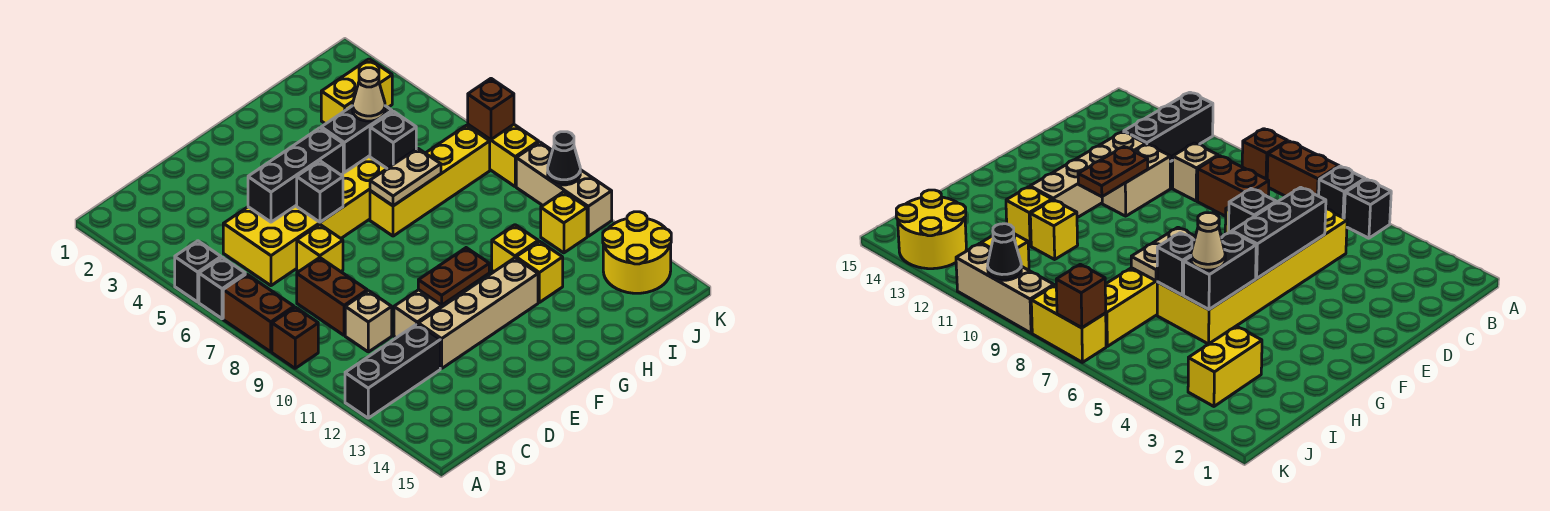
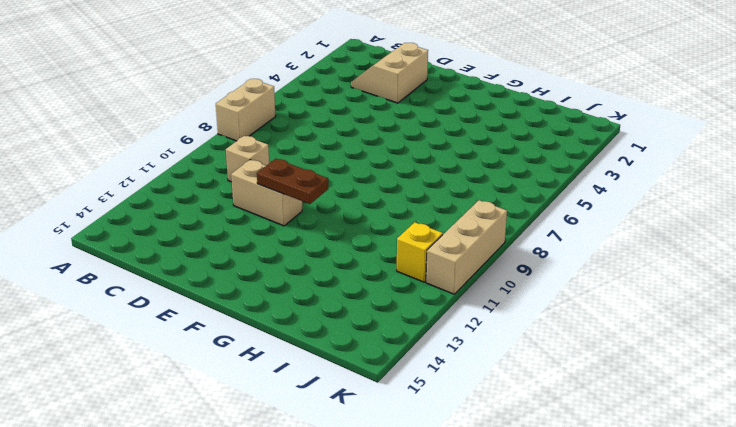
tan 1x2 brick [216,79,276,141] -> brown 1x2 brick [223,274,294,352]
tan 2x2 slope [351,43,428,103] -> none
none -> black 1x1 brick [175,241,221,302]
none -> black 1x1 brick [199,257,245,319]
none -> brown 1x1 brick [272,307,318,368]

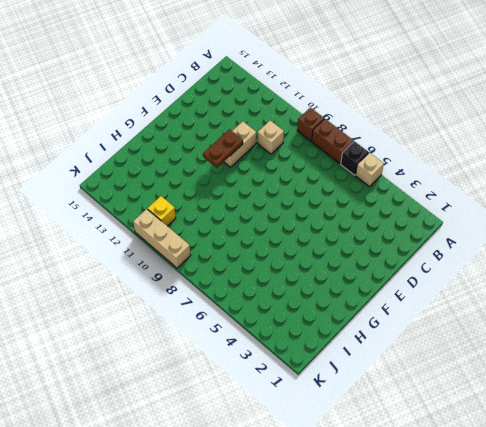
tan 1x1 brick [355,153,384,187] -> black 1x1 brick [175,241,221,302]
none -> black 1x3 brick [345,324,440,418]
none -> yellow 2x6 brick [223,156,387,286]
none -> brown 1x2 brick [297,258,367,335]

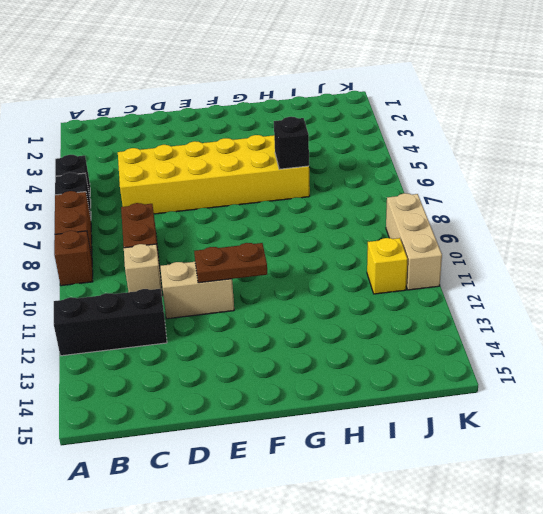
none -> yellow 1x1 brick [297,225,343,272]
none -> tan 1x4 brick [418,258,538,369]
none -> yellow 1x4 brick [370,125,490,236]

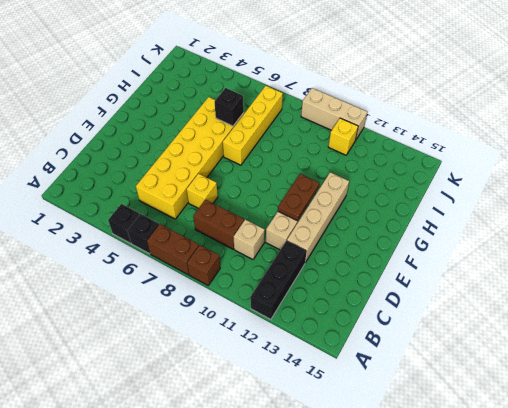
none -> yellow 1x1 brick [492,225,538,272]
none -> yellow 1x1 brick [516,241,563,302]
none -> yellow 1x2 brick [321,59,392,124]

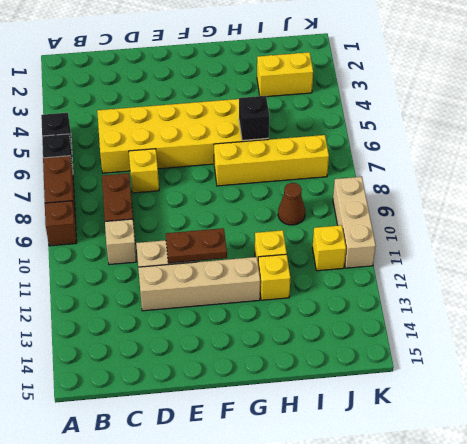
brown 1x1 cone [278,183,305,225] -> none
none -> black 1x3 brick [345,324,440,418]
none -> yellow 2x2 round brick [603,212,671,293]
none -> yellow 1x2 brick [468,125,539,186]

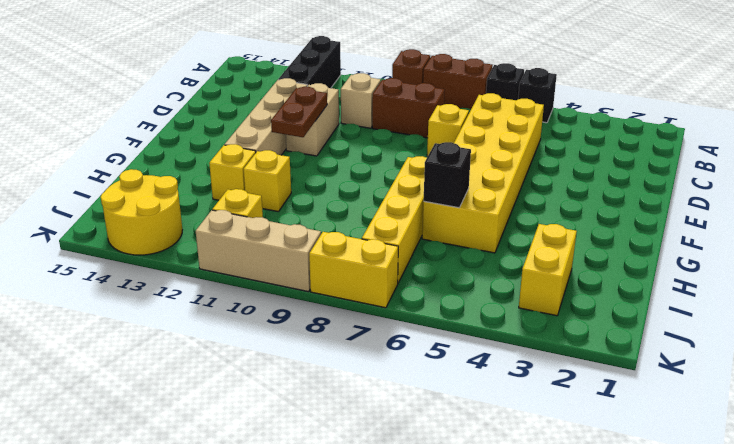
none -> black 1x3 brick [248,128,343,222]
none -> black 1x1 brick [297,161,343,222]
none -> black 1x2 brick [321,106,392,172]

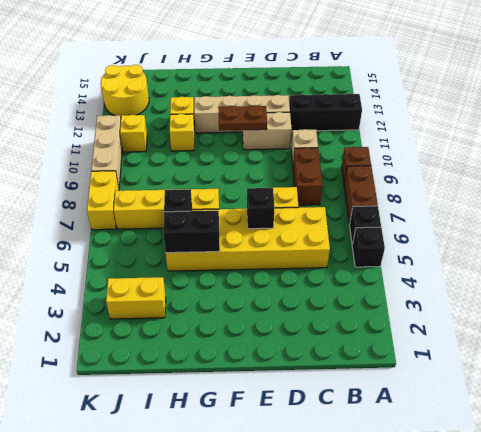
none -> black 1x3 brick [248,128,343,222]
none -> tan 1x2 plate [370,148,441,206]
none -> brown 1x1 brick [468,79,514,140]

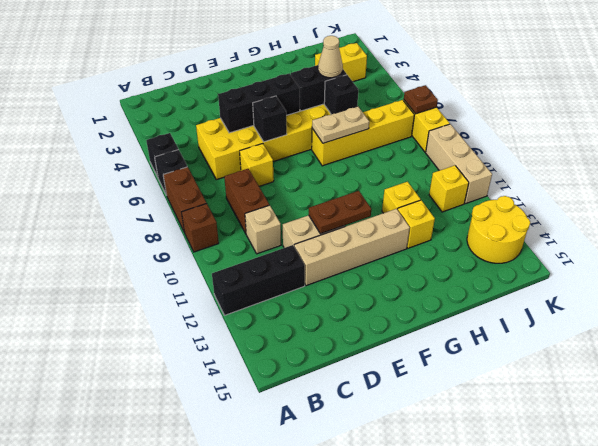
brown 1x1 plate [404,85,438,114] -> brown 1x1 brick [468,79,514,140]
none -> black 1x1 cone [548,132,580,185]

